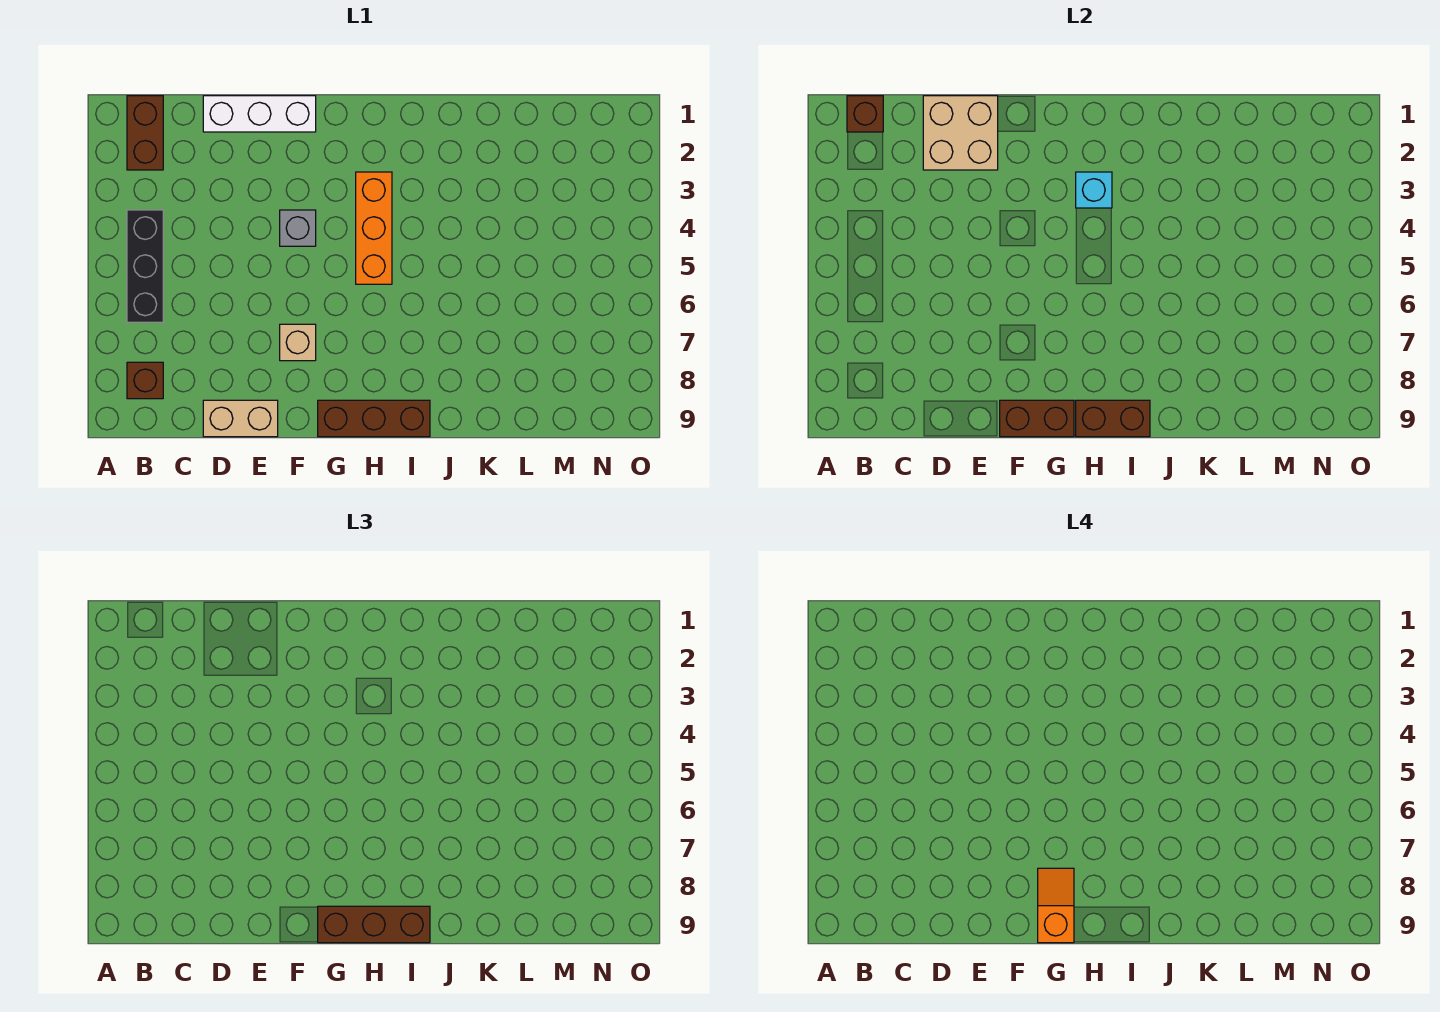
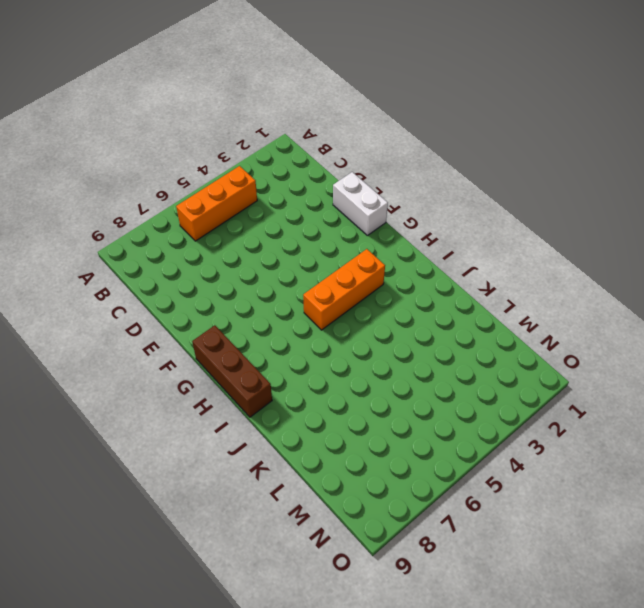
orange 1x3 brick [176,166,257,241] -> black 1x3 brick [127,210,163,322]
white 1x2 brick [333,172,388,235] -> white 1x3 brick [203,96,316,132]
none -> brown 1x2 brick [127,96,163,170]
none -> brown 1x1 brick [127,362,163,399]
none -> tan 1x2 brick [203,400,278,437]

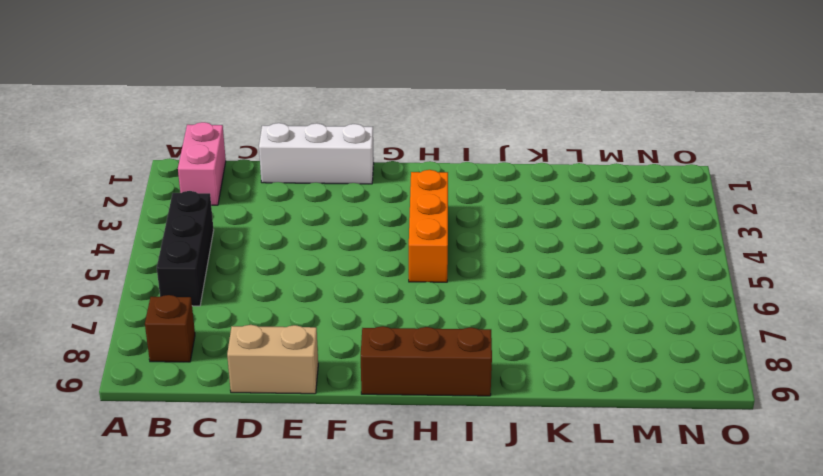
pink 1x2 brick [178,122,226,205] -> brown 1x2 brick [127,96,163,170]
none -> grey 1x1 brick [280,210,316,246]
none -> tan 1x1 brick [280,324,316,361]
none -> brown 1x1 brick [847,96,883,132]

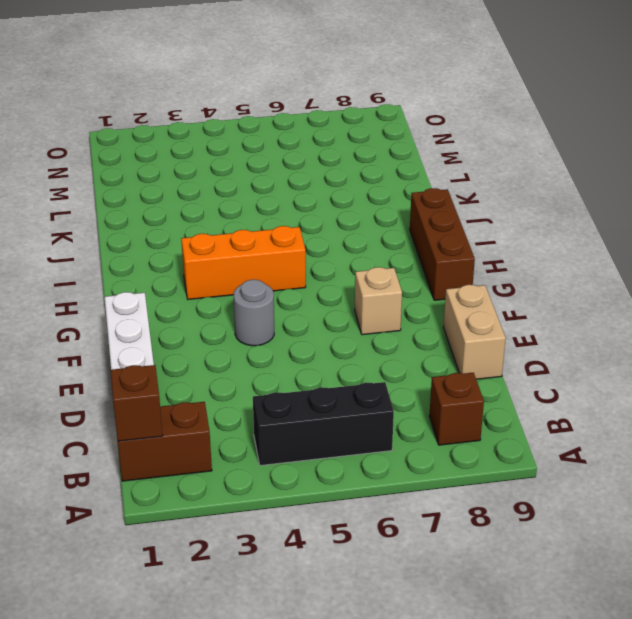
grey 1x1 round brick [234,280,274,346] -> grey 1x1 brick [280,210,316,246]
none -> tan 2x2 brick [923,96,998,170]
none -> brown 1x2 brick [1000,400,1074,437]
none -> cyan 1x1 brick [1076,172,1112,208]

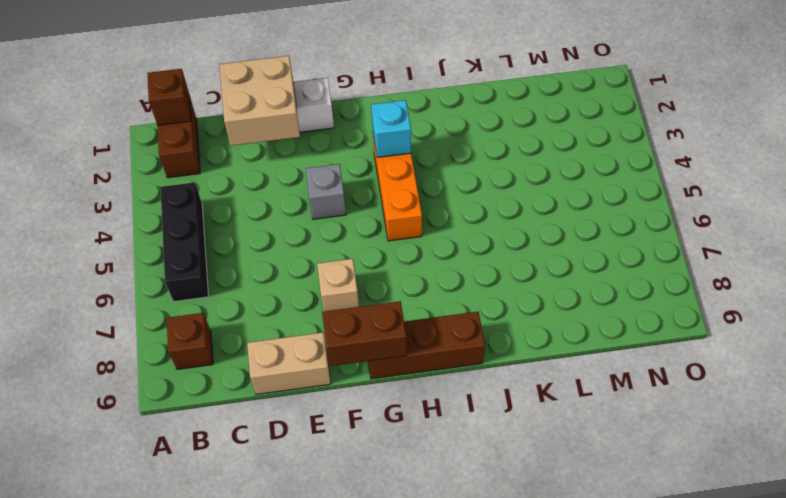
none -> brown 1x2 brick [1076,400,1150,437]
none -> brown 1x3 brick [318,906,430,943]
none -> orange 1x2 slope [1038,868,1074,943]

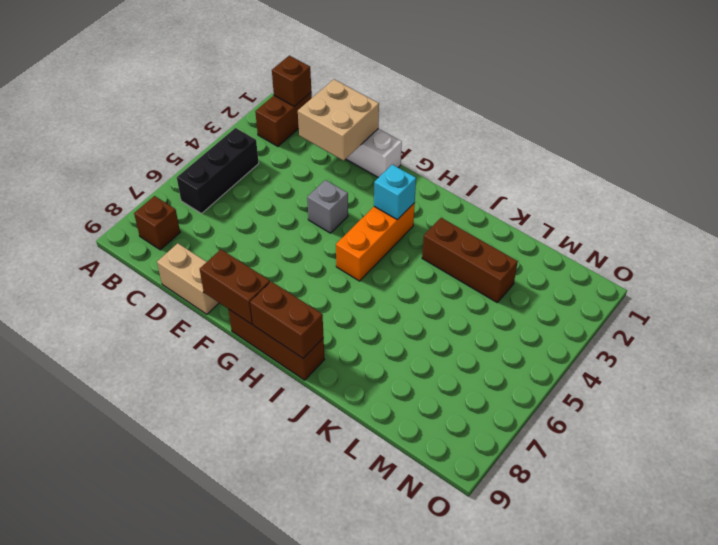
brown 1x3 brick [422,218,518,302] -> brown 1x3 brick moved to [318,906,430,943]
none -> tan 1x1 brick [280,324,316,361]
none -> orange 1x2 slope [1038,868,1074,943]

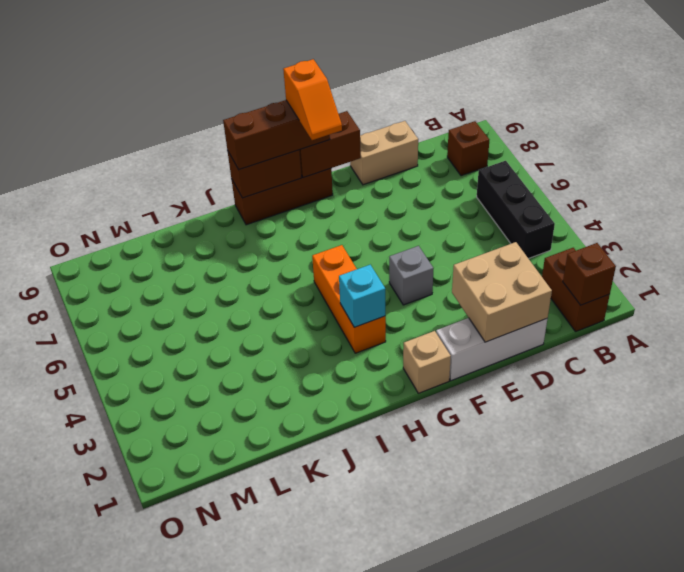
tan 1x1 brick [403,331,451,393] -> tan 1x1 brick moved to [280,324,316,361]

